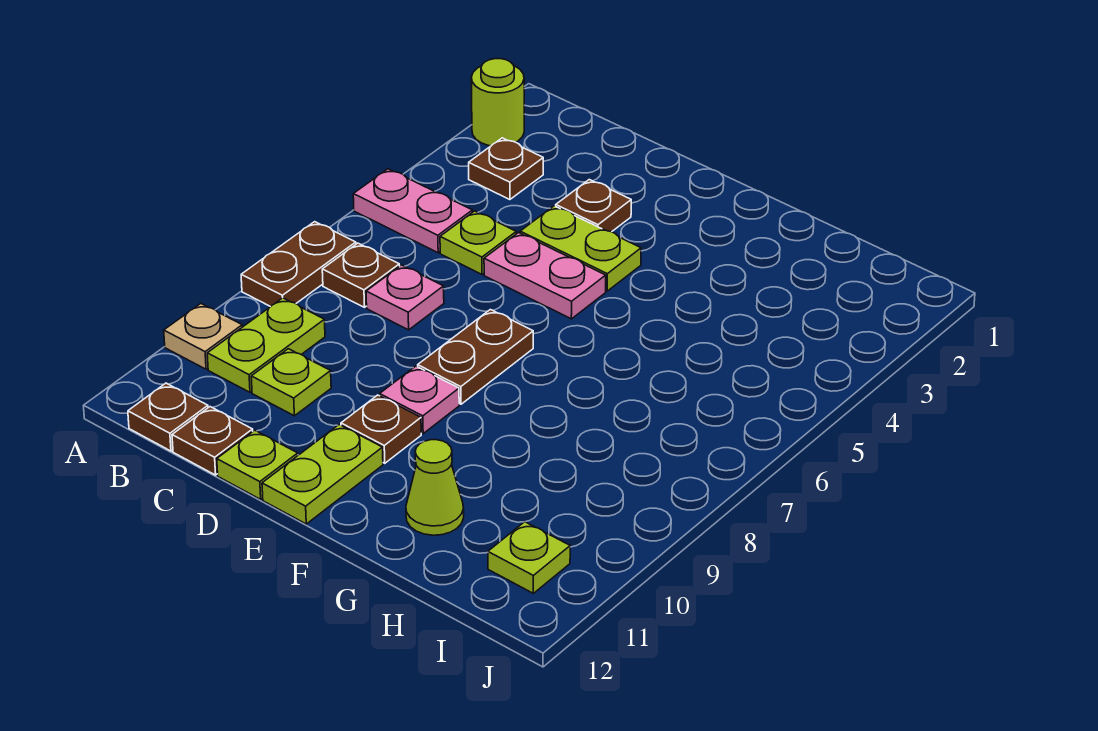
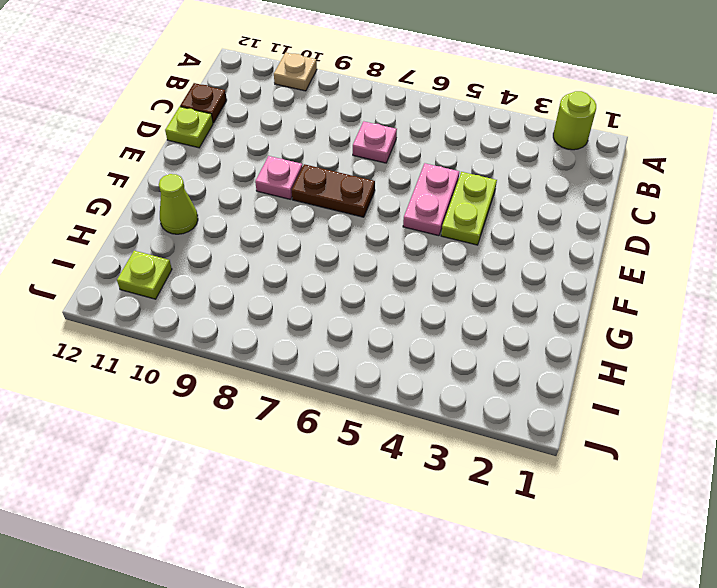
none -> pink 1x2 plate [353,169,472,253]
none -> brown 1x2 plate [241,222,356,307]
none -> brown 1x1 plate [469,138,543,200]

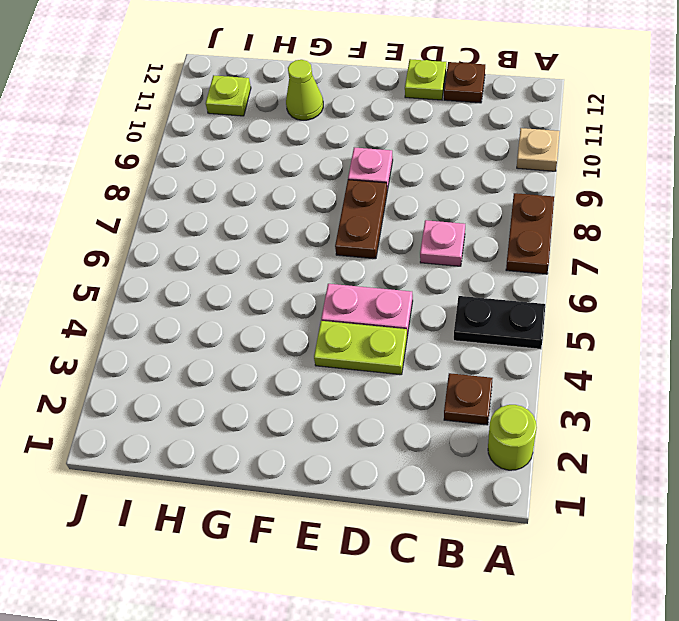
black 1x2 plate [454,296,545,349] -> pink 1x2 plate [353,169,472,253]
none -> brown 1x1 plate [322,243,400,307]
none -> lime 1x2 plate [207,298,325,392]
none -> brown 1x1 plate [128,383,208,451]

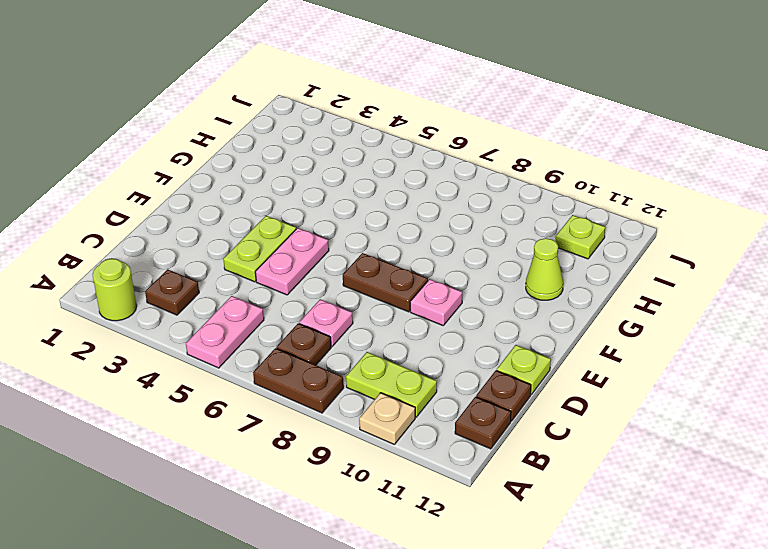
none -> lime 1x1 plate [440,211,516,274]
none -> lime 1x1 plate [251,349,331,416]
none -> brown 1x1 plate [556,180,631,232]

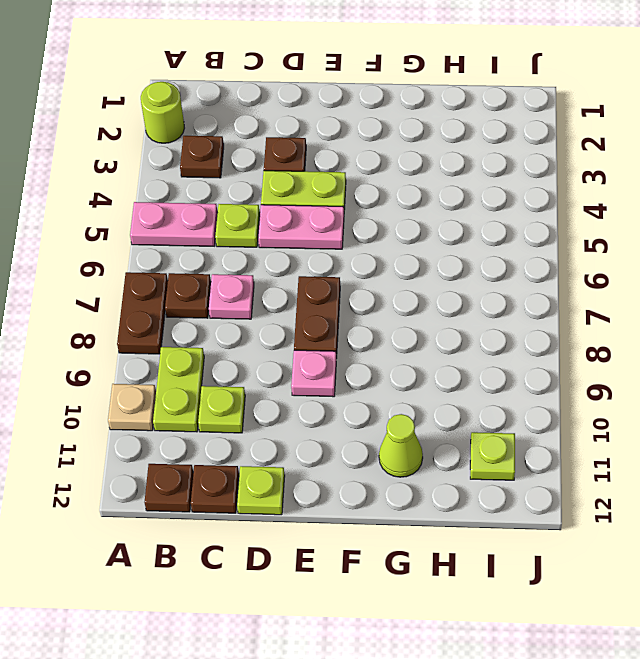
none -> brown 1x1 plate [341,395,421,463]
none -> lime 1x2 plate [262,425,383,524]

